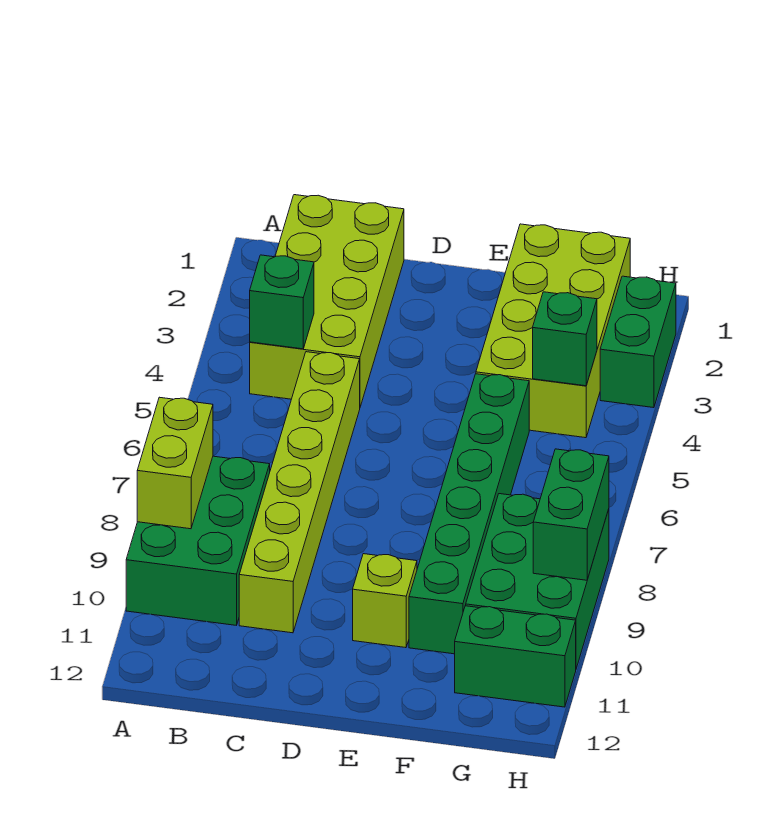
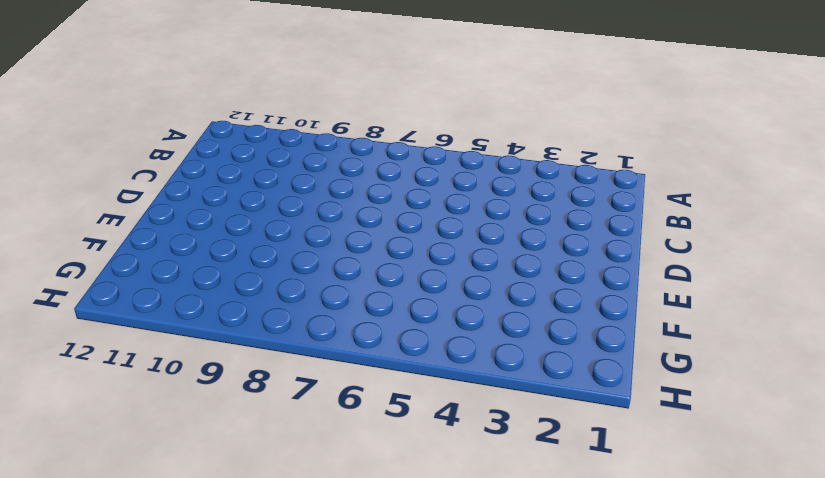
none -> green 2x3 brick [126,456,270,625]
none -> lime 2x4 brick [250,195,404,407]
none -> lime 1x6 brick [239,352,360,633]

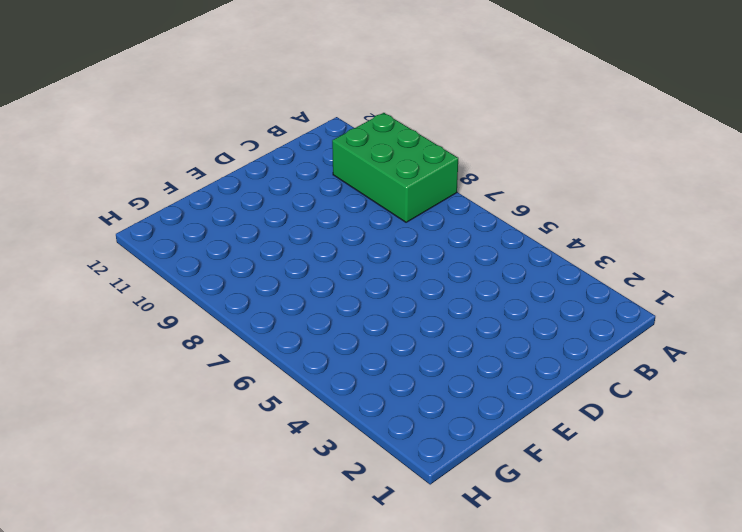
none -> lime 2x4 brick [250,195,404,407]
none -> lime 1x6 brick [239,352,360,633]
none -> lime 1x1 brick [353,554,417,648]

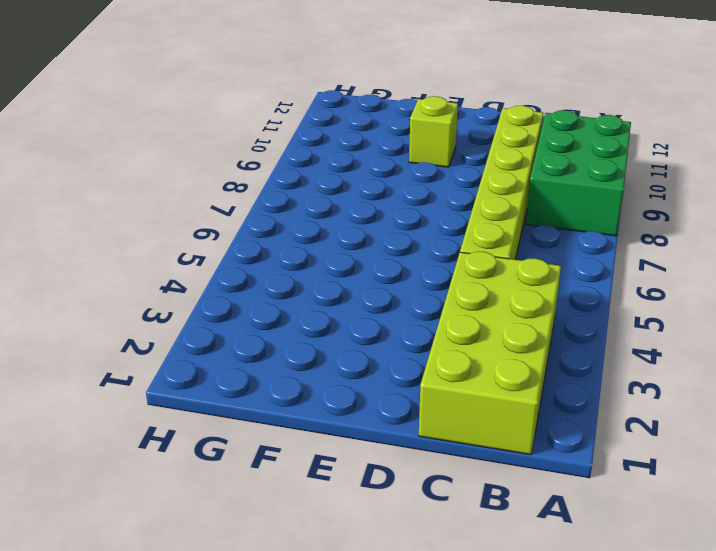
none -> lime 2x4 brick [476,224,630,438]
none -> green 1x6 brick [409,374,529,654]
none -> green 2x3 brick [466,494,609,669]

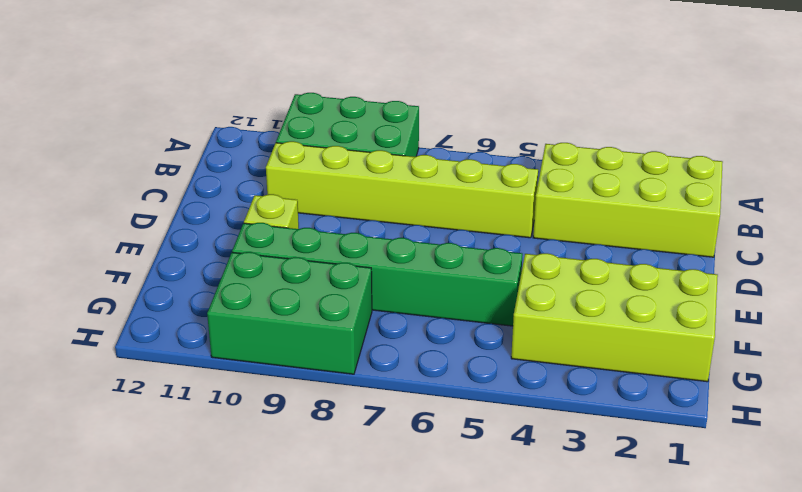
none -> green 1x2 brick [455,606,576,707]
none -> green 1x2 brick [600,276,676,408]
none -> lime 1x2 brick [137,397,213,529]

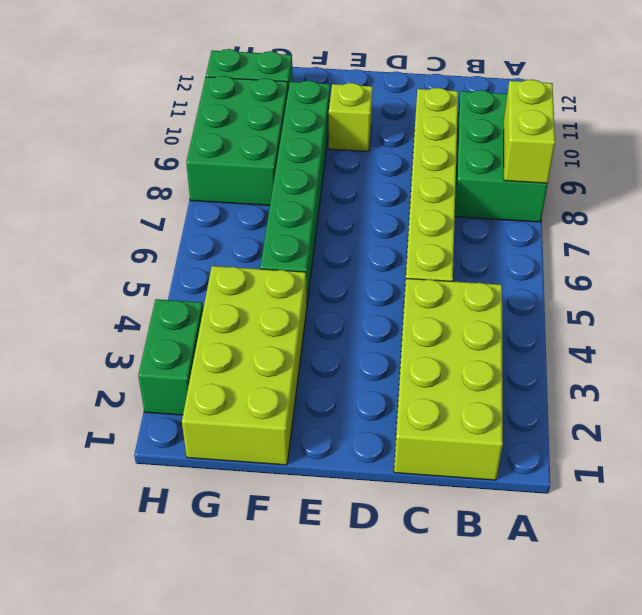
none -> green 1x1 brick [250,255,314,349]
none -> green 1x1 brick [533,292,597,386]
none -> green 1x2 brick [533,449,609,580]

